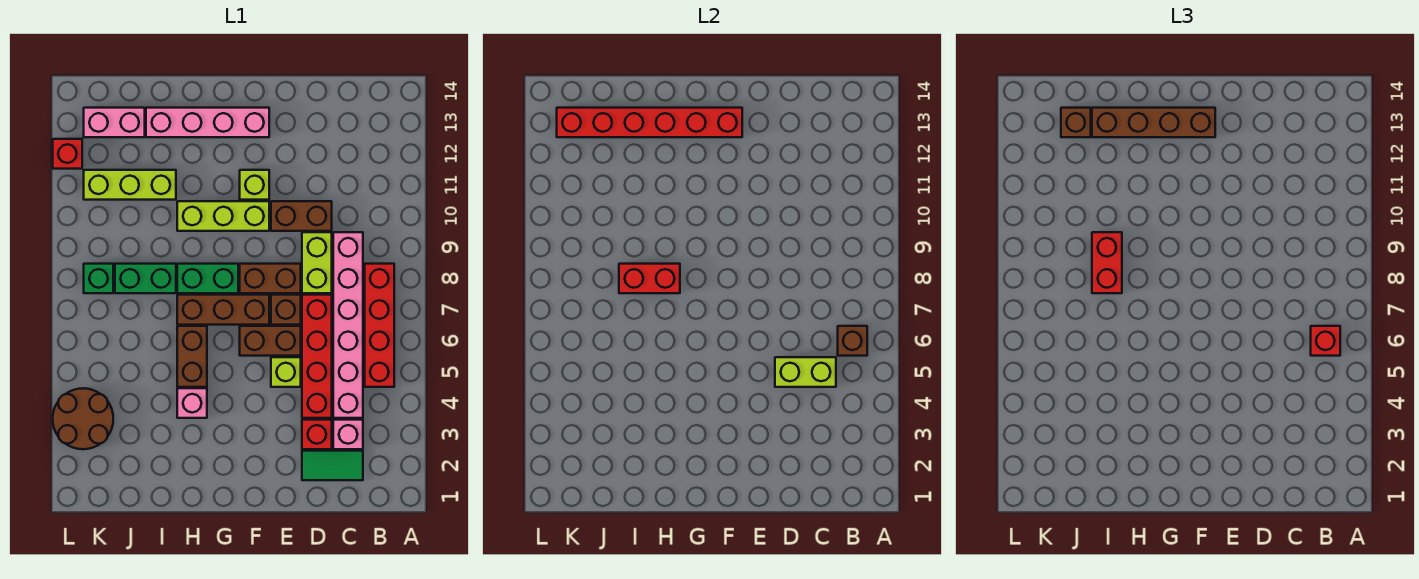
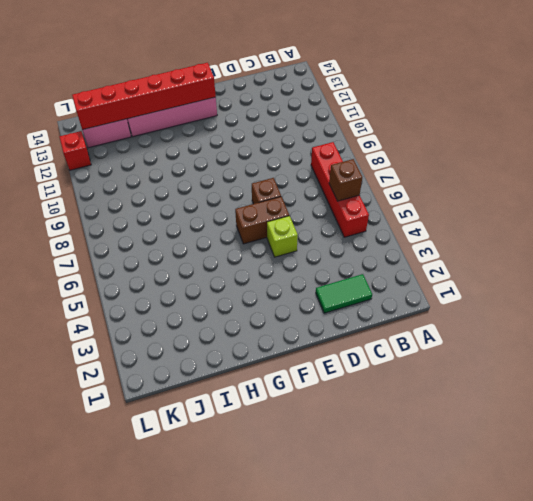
none -> pink 1x1 brick [333,420,363,449]
none -> pink 1x6 brick [333,232,363,418]
none -> red 1x1 brick [302,420,332,449]
none -> red 1x4 brick [302,295,332,418]

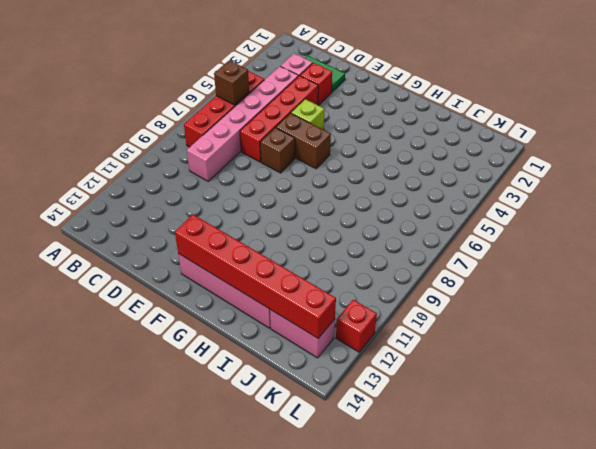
none -> lime 1x2 brick [302,232,332,293]
none -> brown 1x2 brick [271,201,332,231]
none -> brown 1x2 brick [240,264,301,293]
none -> brown 1x3 brick [177,295,269,325]

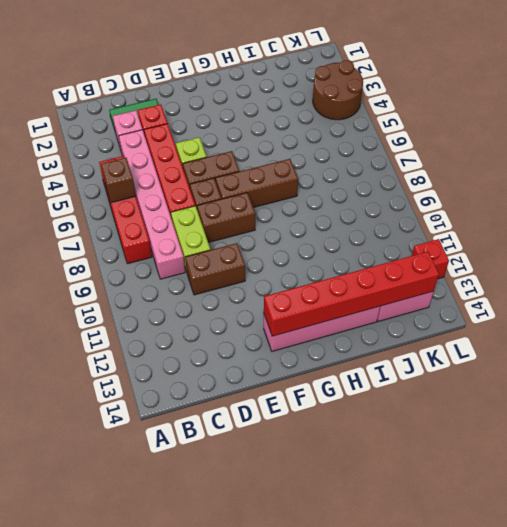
none -> lime 1x3 brick [177,201,269,231]
none -> lime 1x1 brick [240,170,269,200]
none -> green 1x2 brick [177,264,238,293]
none -> pink 1x1 brick [177,388,207,418]

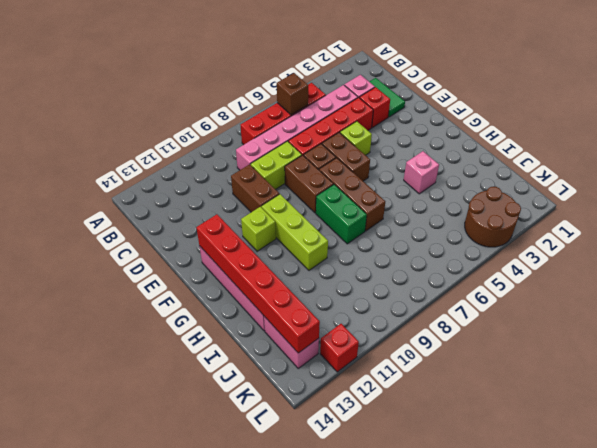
none -> brown 1x2 brick [177,326,207,387]
none -> green 1x2 brick [115,264,176,293]
none -> lime 1x3 brick [84,170,176,200]
none -> green 1x1 brick [84,264,113,293]

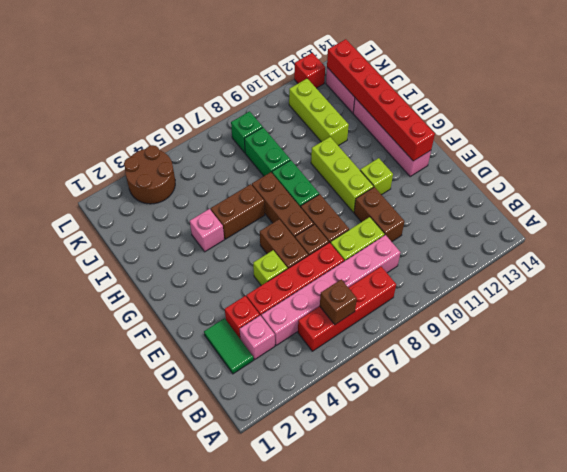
none -> lime 1x2 brick [775,357,836,387]
none -> red 1x2 brick [619,264,680,293]
none -> red 1x1 brick [1311,326,1340,356]
none -> brown 1x4 brick [1092,108,1215,137]

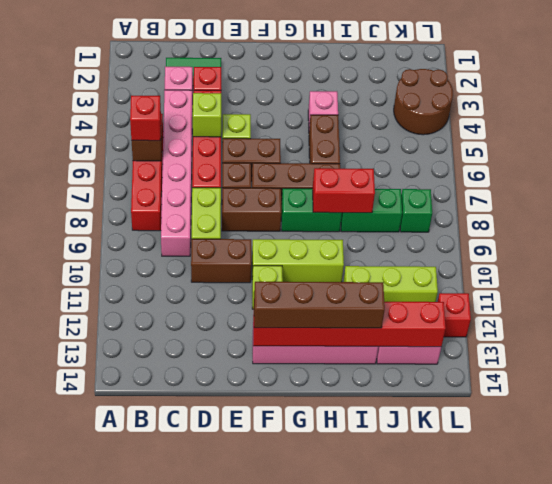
lime 1x1 brick [193,93,221,137] -> lime 1x2 brick [775,357,836,387]
none -> red 1x2 brick [1092,232,1122,293]
none -> brown 1x1 brick [1061,108,1091,137]

